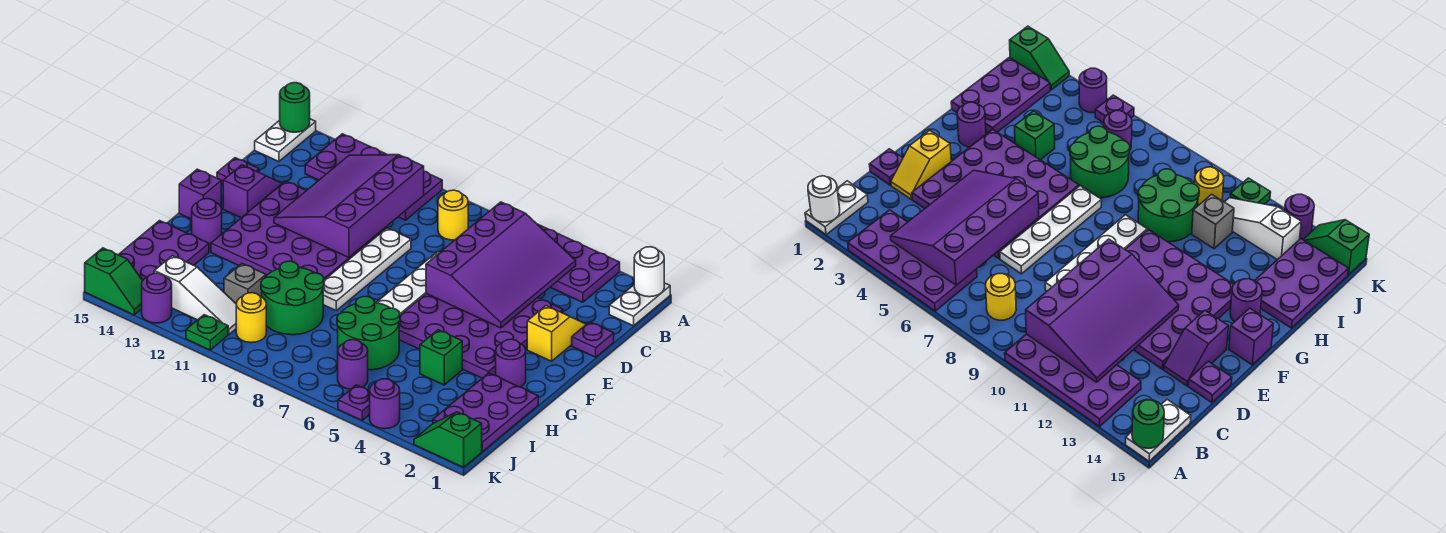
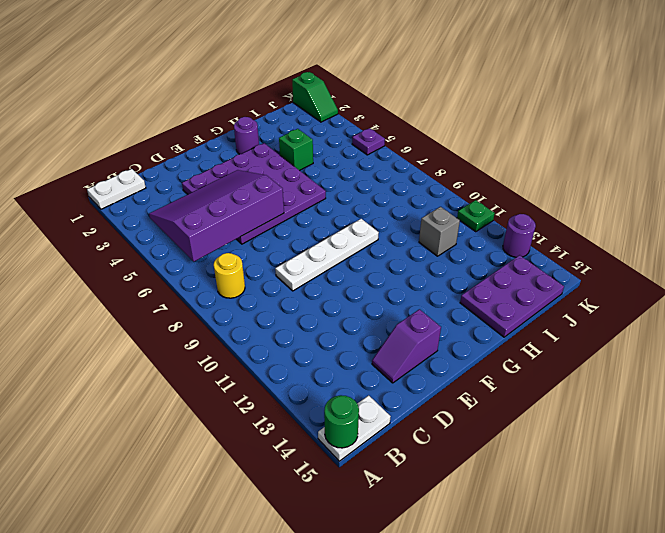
none -> purple 2x4 plate [537,224,620,302]
none -> purple 2x4 plate [305,134,442,220]
none -> purple 1x1 plate [572,322,614,357]
none -> yellow 1x2 slope [527,306,586,361]

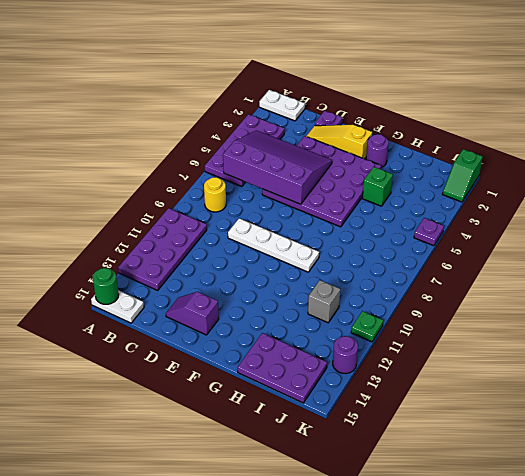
yellow 1x3 slope [306,125,372,159] -> yellow 1x2 slope [527,306,586,361]
none -> white 1x4 plate [376,251,440,315]
none -> purple 4x4 plate [211,181,386,280]
none -> purple 1x1 plate [217,158,259,185]
none -> purple 1x1 brick [179,169,221,219]

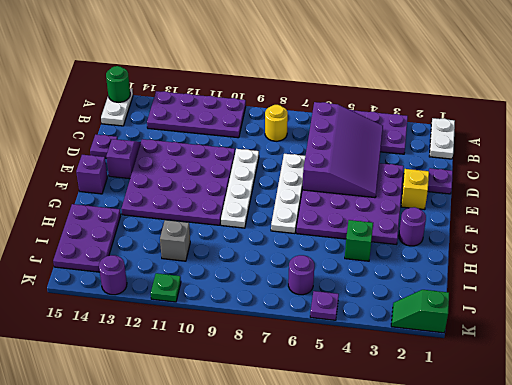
none -> purple 1x1 round brick [192,199,222,248]
none -> purple 2x3 plate [433,373,538,452]
none -> green 2x2 round brick [337,296,400,370]
none -> green 2x2 round brick [261,261,324,335]

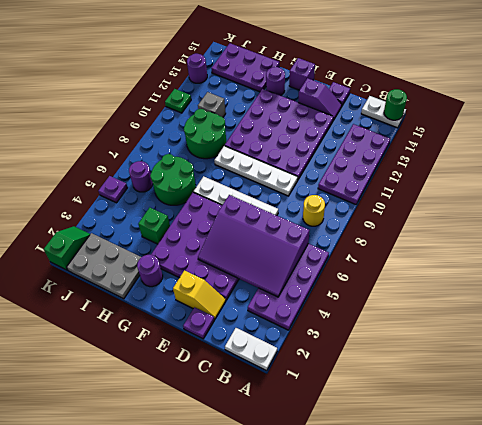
grey 2x3 plate [67,233,141,299] -> purple 2x3 plate [433,373,538,452]
none -> yellow 1x1 round brick [236,293,266,343]
none -> white 1x3 slope [154,256,236,334]
none -> purple 1x1 round brick [370,379,400,429]
none -> green 1x2 slope [85,248,142,315]

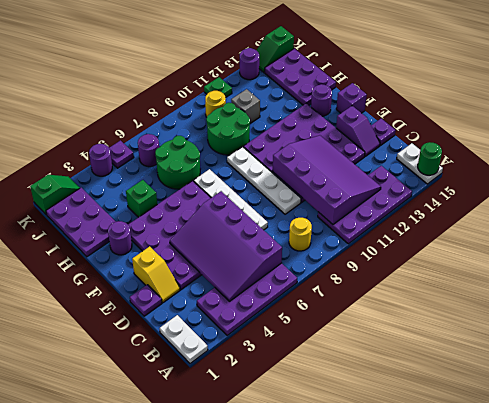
none -> white 1x3 slope [154,256,236,334]
none -> white 1x1 round brick [634,247,664,297]

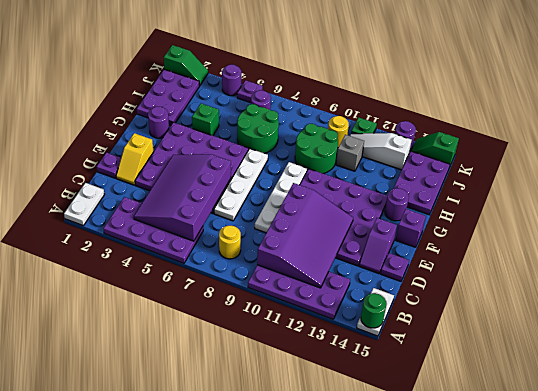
none -> white 1x1 round brick [634,247,664,297]

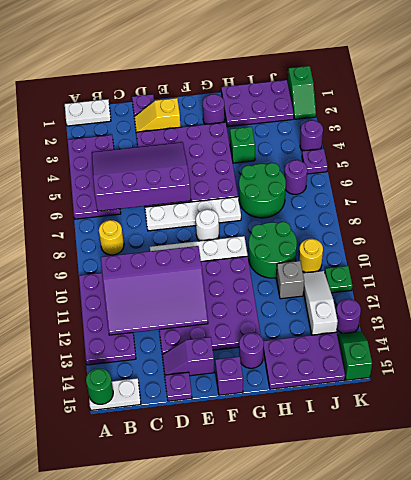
white 1x1 round brick [196,209,219,241] -> white 1x1 round brick moved to [634,247,664,297]

